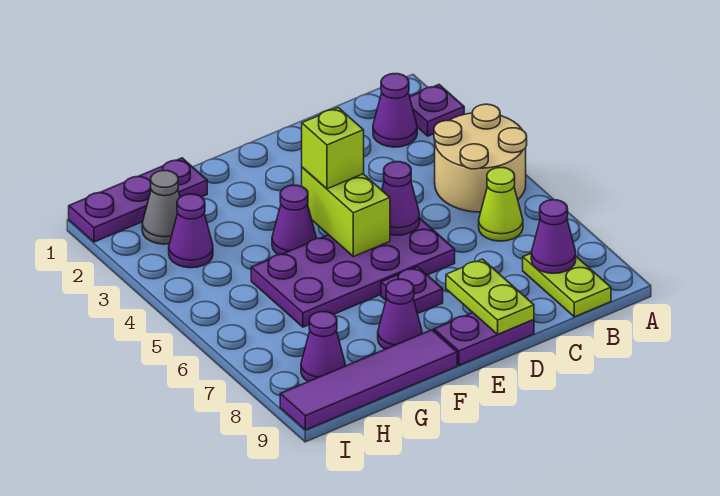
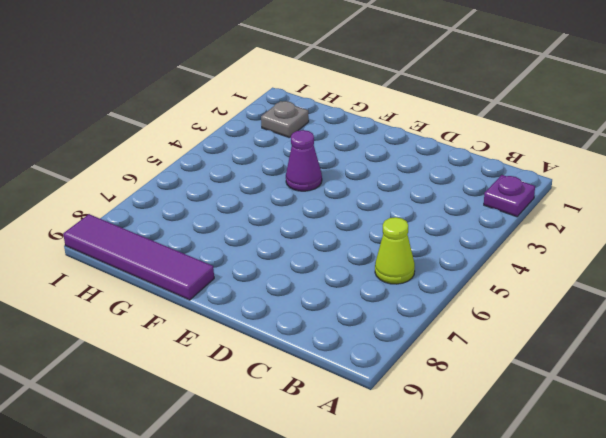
grey 1x1 plate [261,101,309,137] -> grey 1x1 cone [142,171,180,244]
none -> tan 2x2 round brick [434,104,527,212]
none -> purple 1x1 cone [373,74,417,147]
none -> lime 1x2 plate [523,254,611,317]

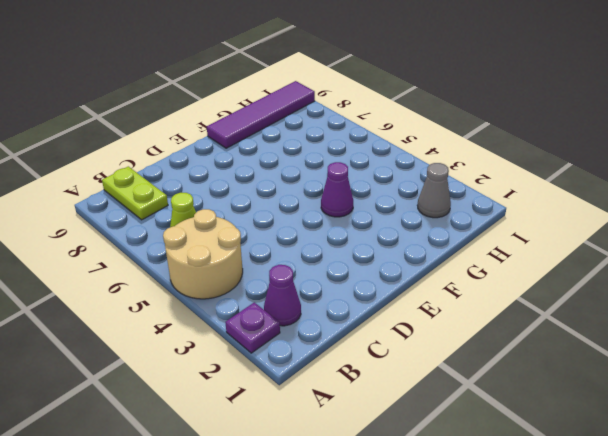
none -> purple 2x4 plate [251,219,455,327]
none -> purple 1x2 plate [434,313,534,365]
none -> purple 1x1 plate [381,267,443,314]

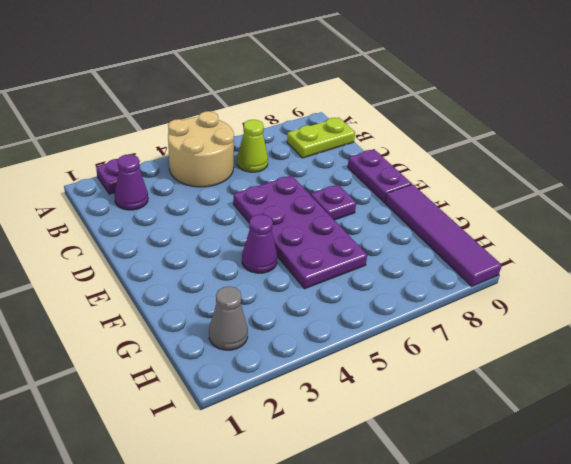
none -> purple 1x1 cone [378,279,422,349]
none -> purple 1x3 plate [69,158,207,242]
none -> purple 1x1 cone [169,194,213,268]

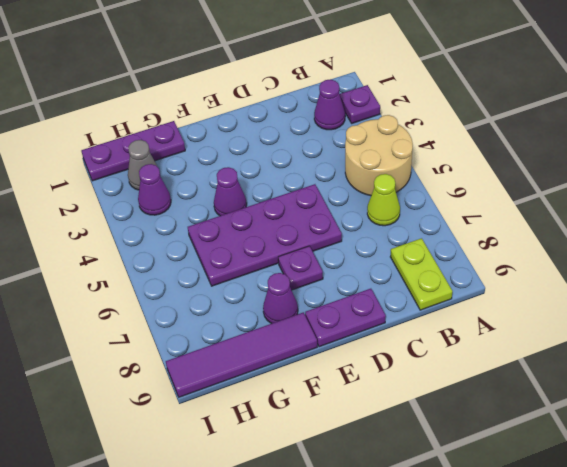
none -> purple 1x1 cone [301,312,345,382]
none -> purple 1x1 cone [531,200,576,273]
none -> purple 1x1 cone [382,162,420,235]

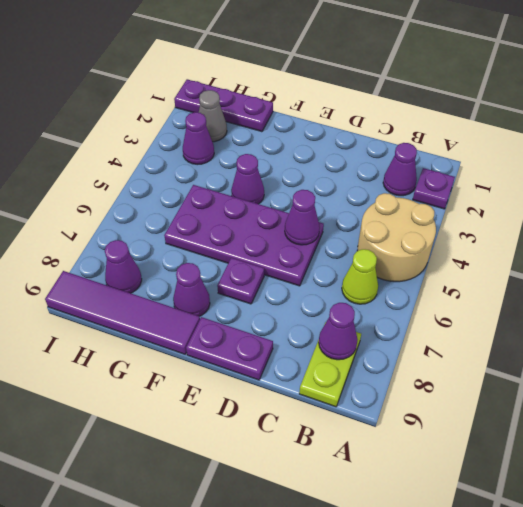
none -> lime 1x2 plate [446,259,534,334]
none -> lime 1x2 brick [302,167,390,257]
none -> lime 1x1 brick [302,108,364,189]

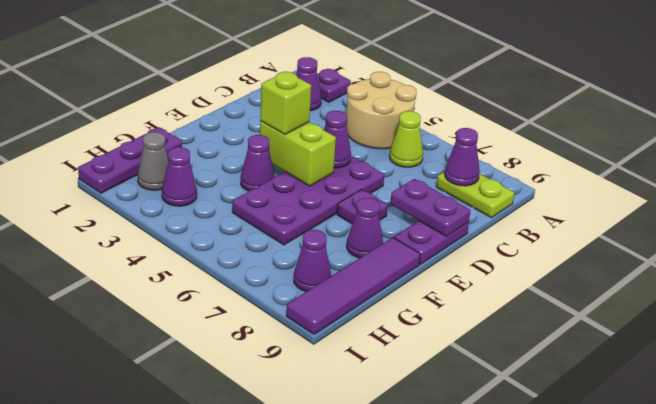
purple 1x2 plate [390,179,470,236] -> lime 1x2 plate [446,259,534,334]

